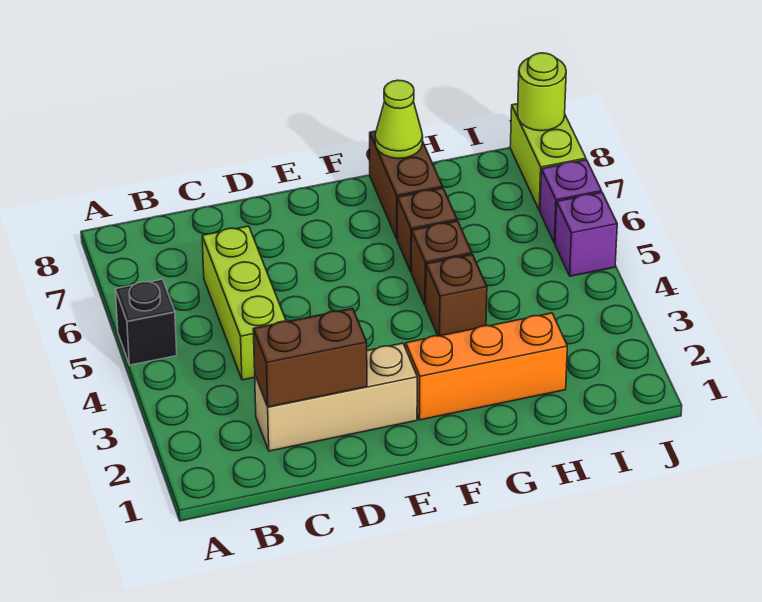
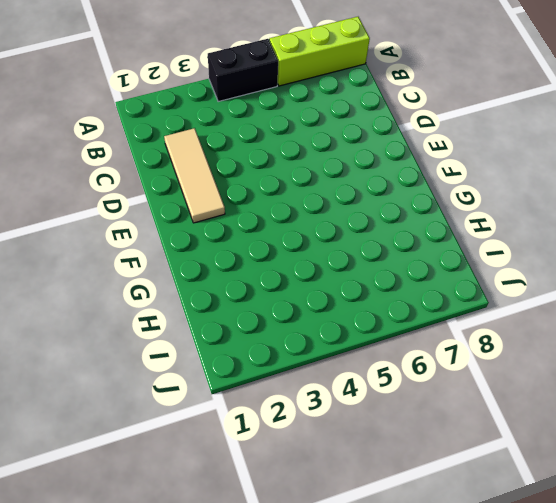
black 1x2 brick [208,39,278,102] -> black 1x1 brick [115,279,177,365]
lime 1x3 brick [270,17,370,86] -> lime 1x3 brick moved to [202,226,286,380]
tan 1x3 tile [164,128,225,223] -> tan 1x3 brick [255,343,417,451]
none -> orange 1x3 brick [406,313,567,420]
none -> brown 1x1 brick [426,254,487,336]
none -> brown 1x1 brick [411,221,472,306]

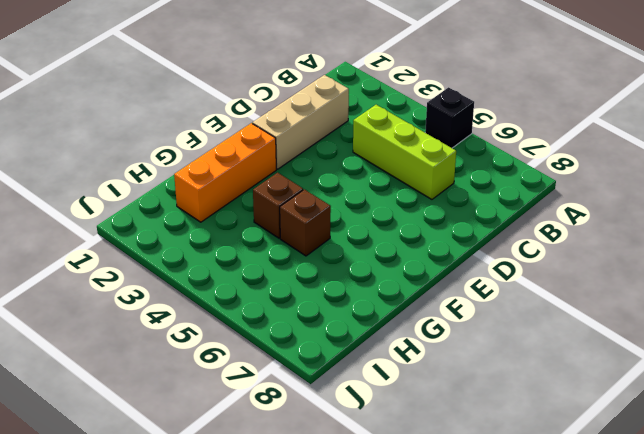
none -> brown 1x1 brick [397,188,457,271]
none -> brown 1x2 brick [370,131,443,239]
none -> purple 1x1 brick [555,192,617,276]

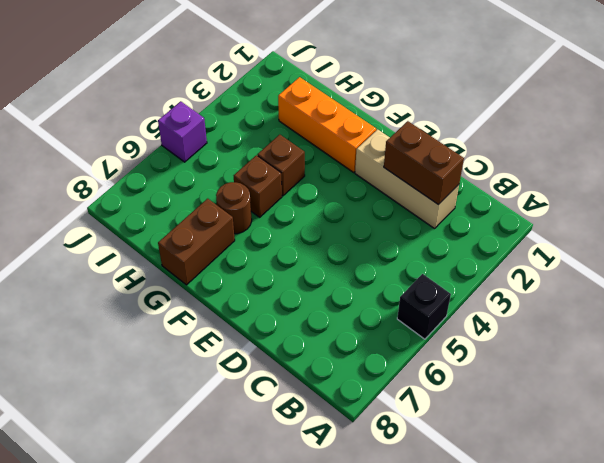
brown 1x1 round brick [216,182,252,234] -> brown 1x1 brick [397,188,457,271]
none -> lime 1x3 brick [202,226,286,380]
none -> purple 1x1 brick [540,160,602,243]
none -> lime 1x2 brick [510,104,586,211]

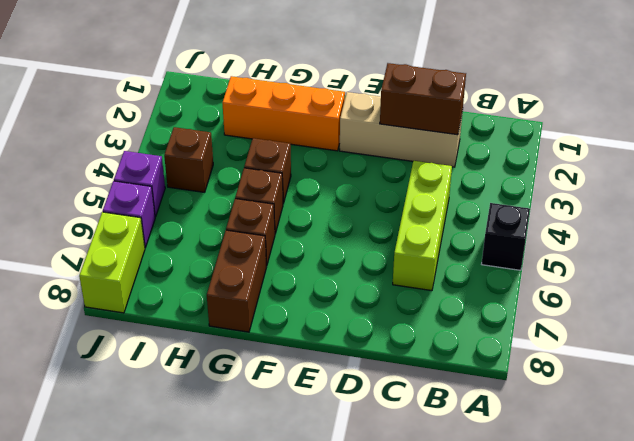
brown 1x1 brick [164,127,213,192] -> none
none -> lime 1x1 cone [375,80,423,159]
none -> lime 1x1 round brick [518,53,566,131]

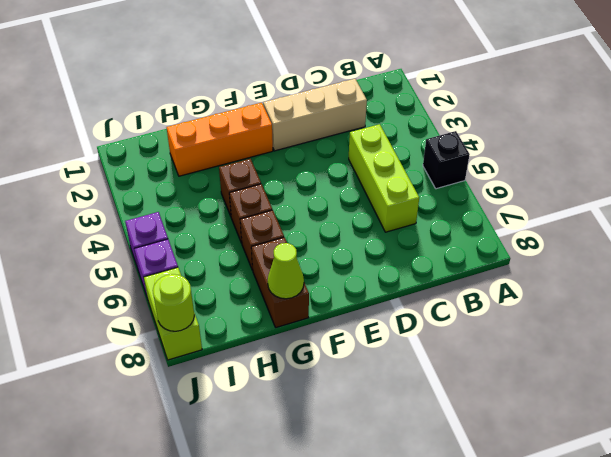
none -> brown 1x2 brick [253,308,367,407]

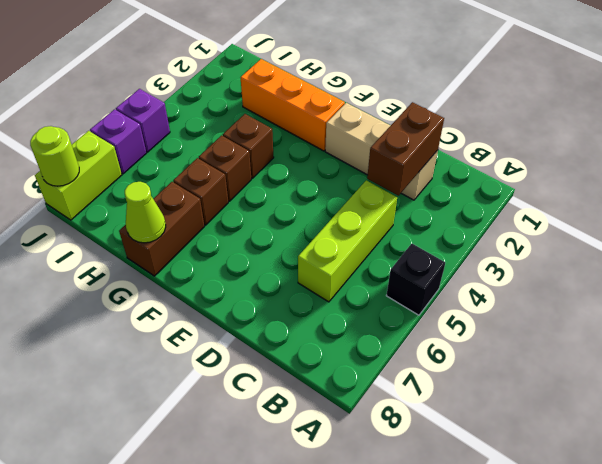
brown 1x2 brick [367,102,444,196] -> brown 1x2 brick turned to [253,308,367,407]

